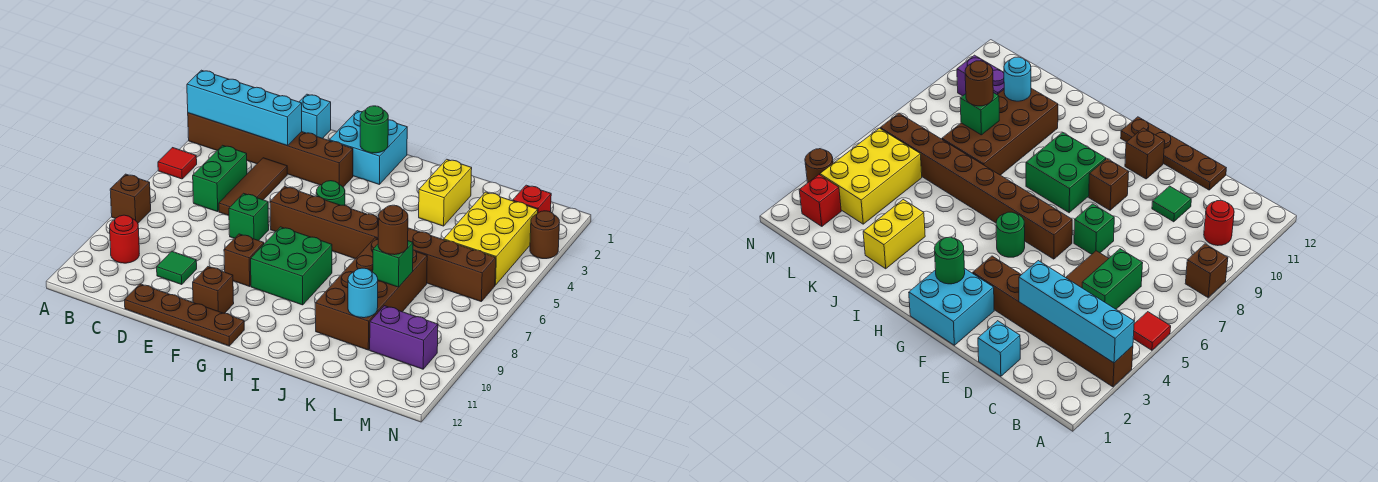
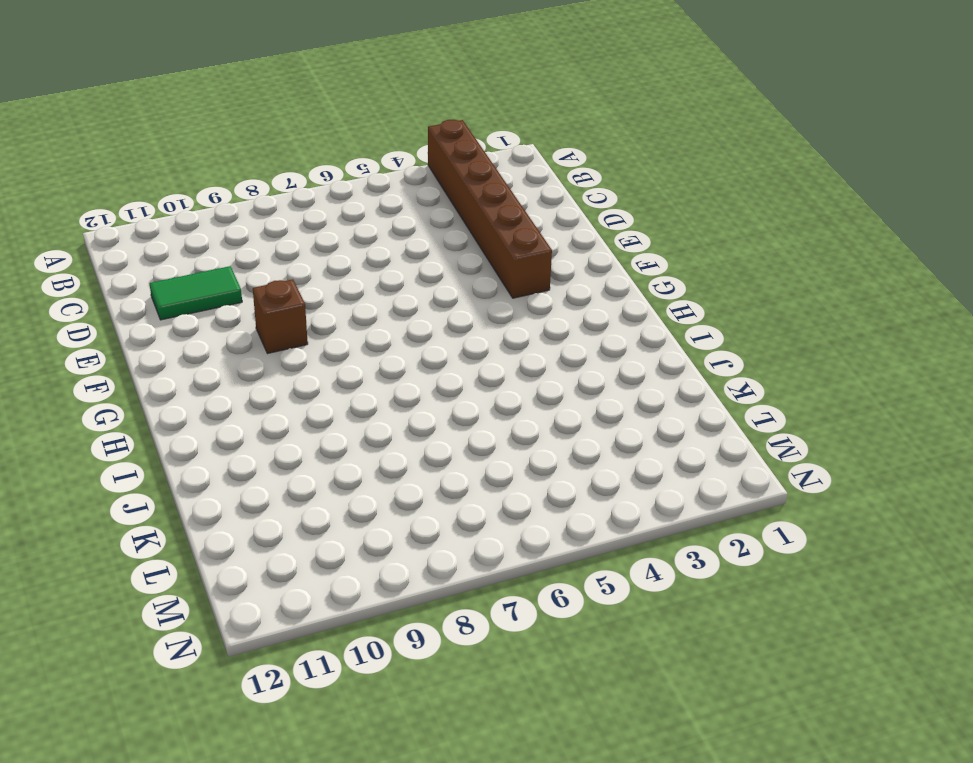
green 1x2 tile [149,266,242,320] -> green 1x1 tile [157,251,197,284]
none -> red 1x1 tile [158,148,197,179]
none -> brown 1x1 brick [110,174,151,223]
none -> red 1x1 round brick [110,215,139,263]

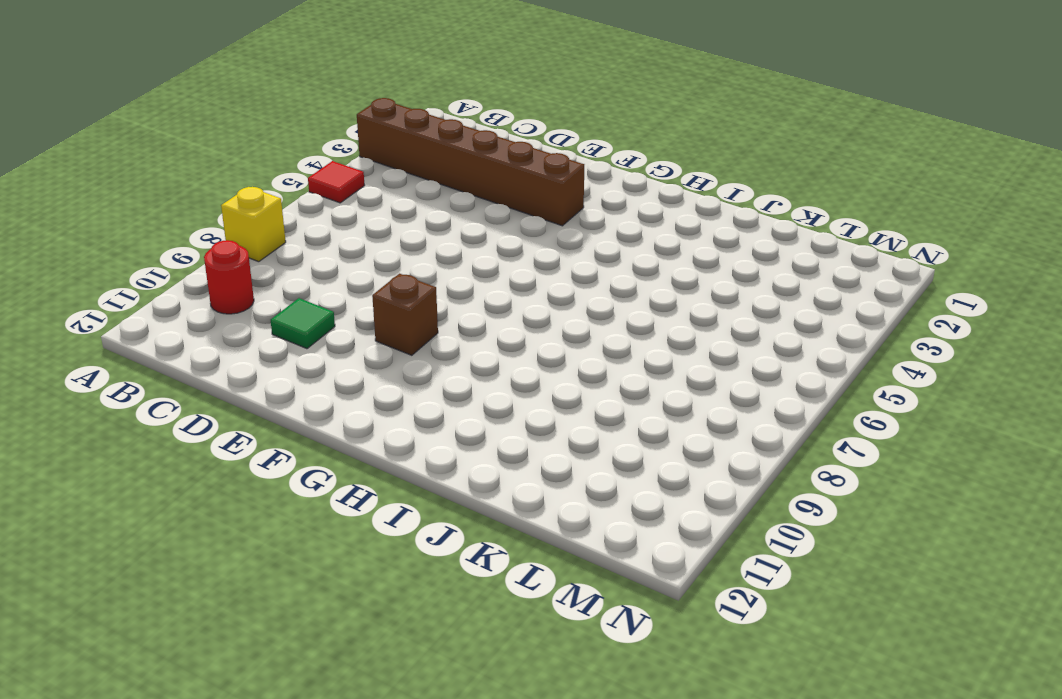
yellow 1x1 brick [221,187,286,262] -> brown 1x1 brick [110,174,151,223]
none -> green 1x2 brick [193,145,247,212]
none -> cyan 1x1 brick [299,94,331,138]
none -> brown 1x3 tile [219,158,287,216]

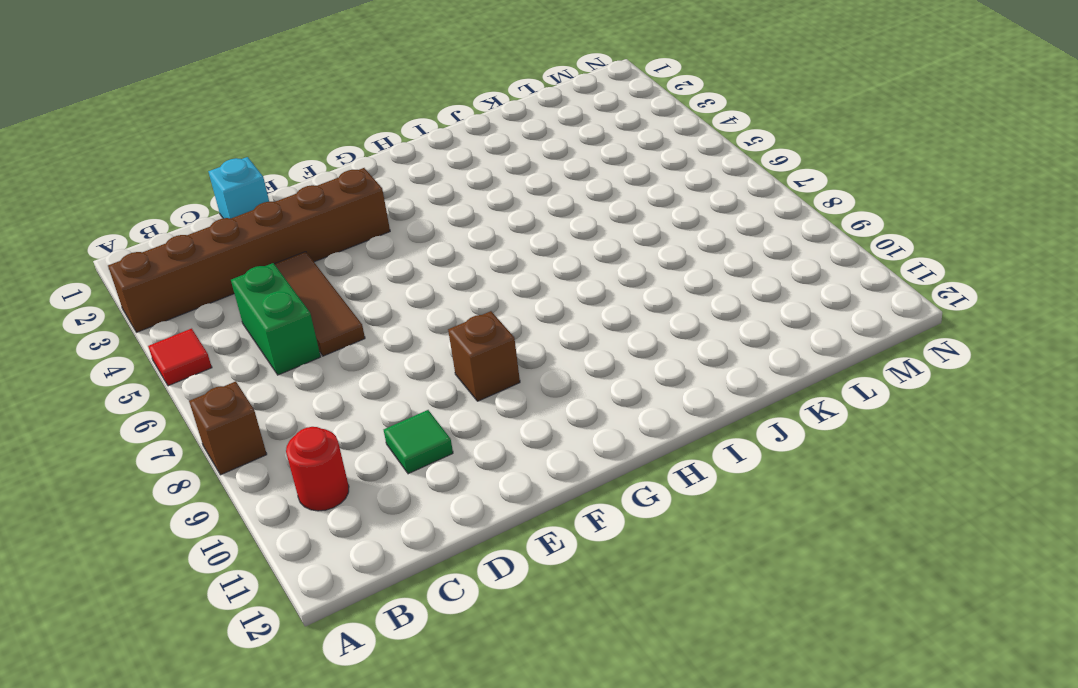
none -> brown 1x4 plate [125,284,244,346]
none -> green 1x1 brick [229,193,269,241]
none -> cyan 2x2 brick [329,111,407,184]

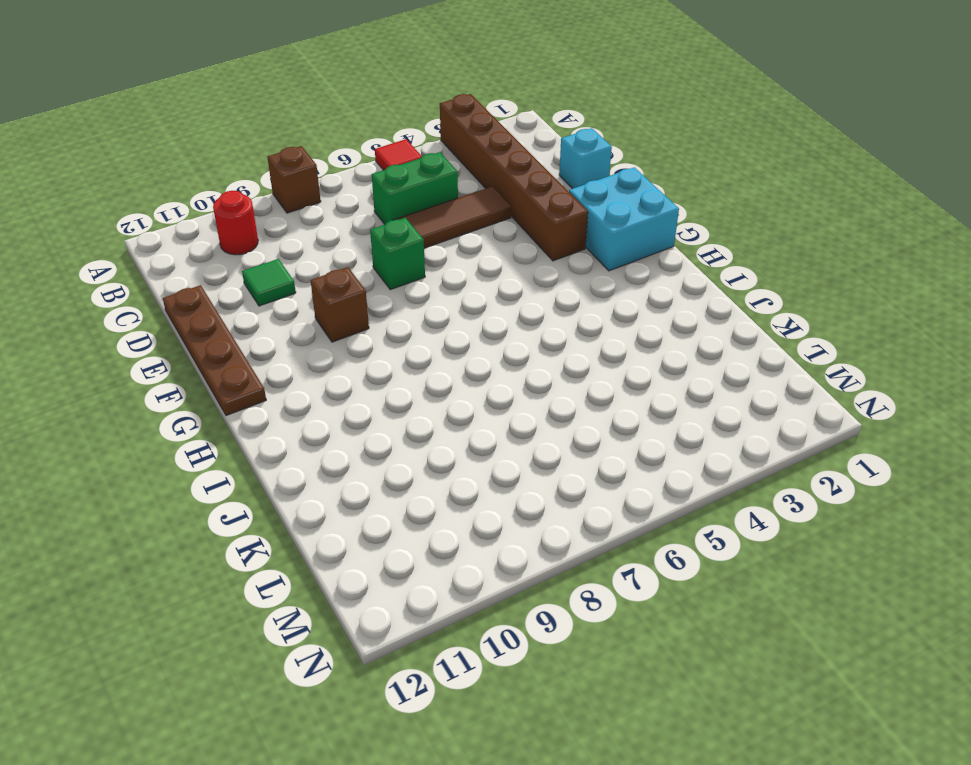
none -> brown 1x8 brick [270,187,496,301]
none -> brown 1x1 brick [193,267,234,313]
none -> green 1x1 round brick [316,181,345,206]

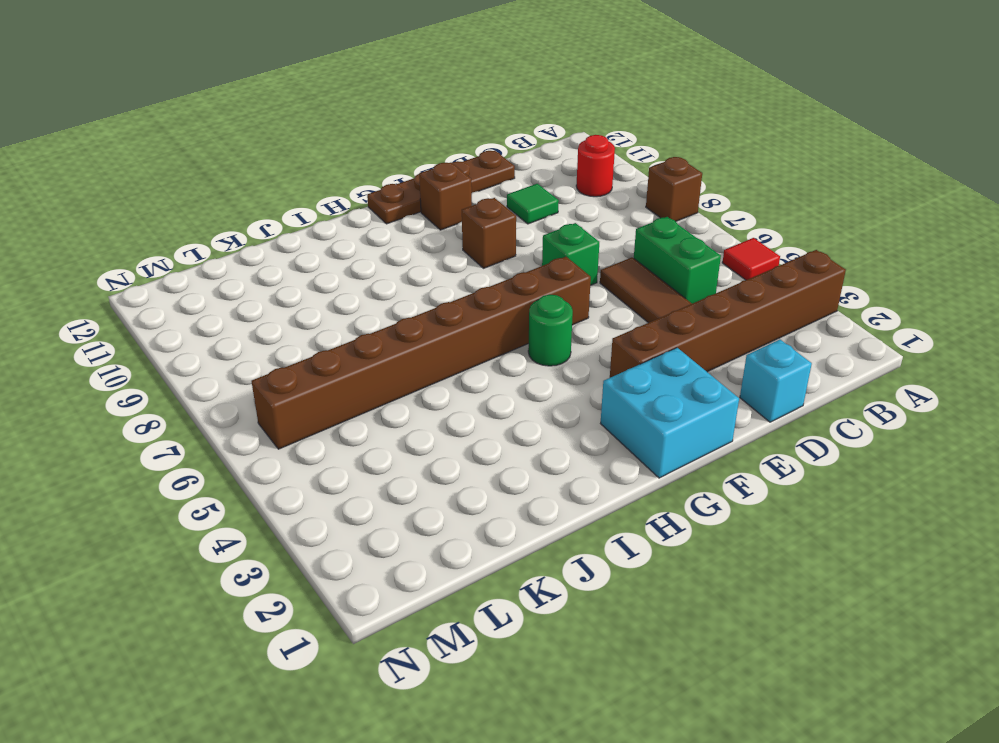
none -> green 2x2 brick [251,227,332,305]
none -> yellow 1x2 brick [419,159,472,226]
none -> brown 2x4 brick [315,238,427,350]

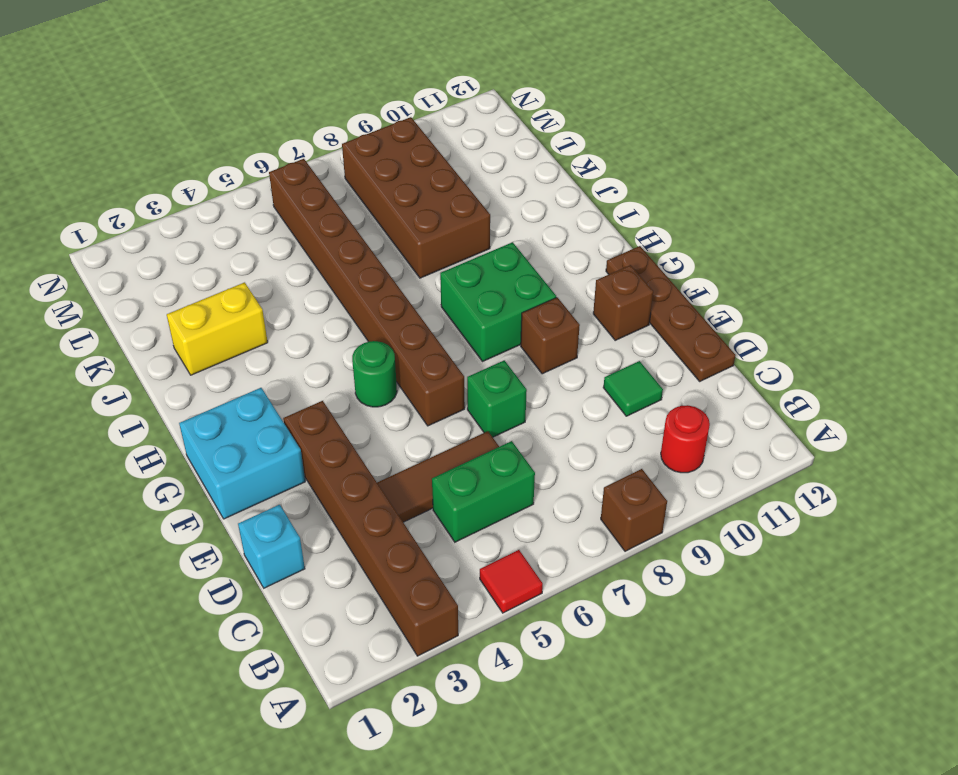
brown 2x4 brick [342,117,490,278] -> brown 2x4 brick turned to [315,238,427,350]
none -> yellow 2x3 brick [444,192,538,285]
none -> purple 1x2 brick [370,306,438,369]
none -> red 1x1 brick [513,185,551,213]

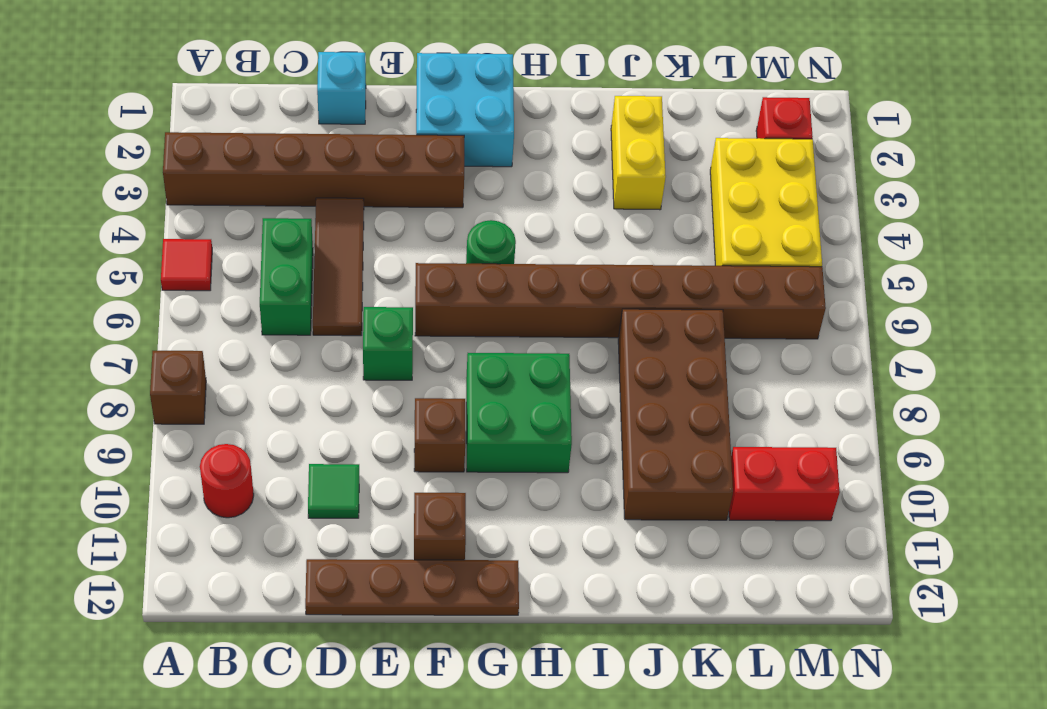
red 1x2 brick [729,447,840,521] -> purple 1x2 brick [370,306,438,369]
none -> brown 1x1 round brick [530,211,559,259]
none -> cyan 1x4 brick [187,70,302,146]
none -> green 1x1 round brick [360,106,388,153]

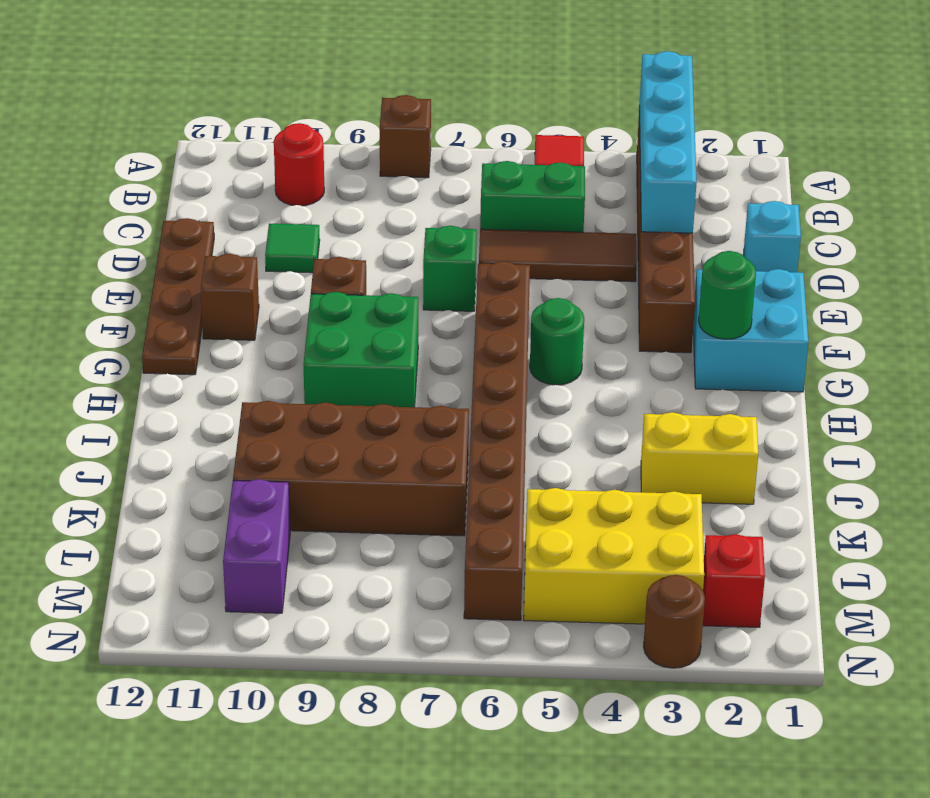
none -> green 1x1 brick [373,241,413,287]
none -> cyan 1x1 round brick [348,268,378,318]
none -> brown 1x1 round brick [378,205,408,255]

